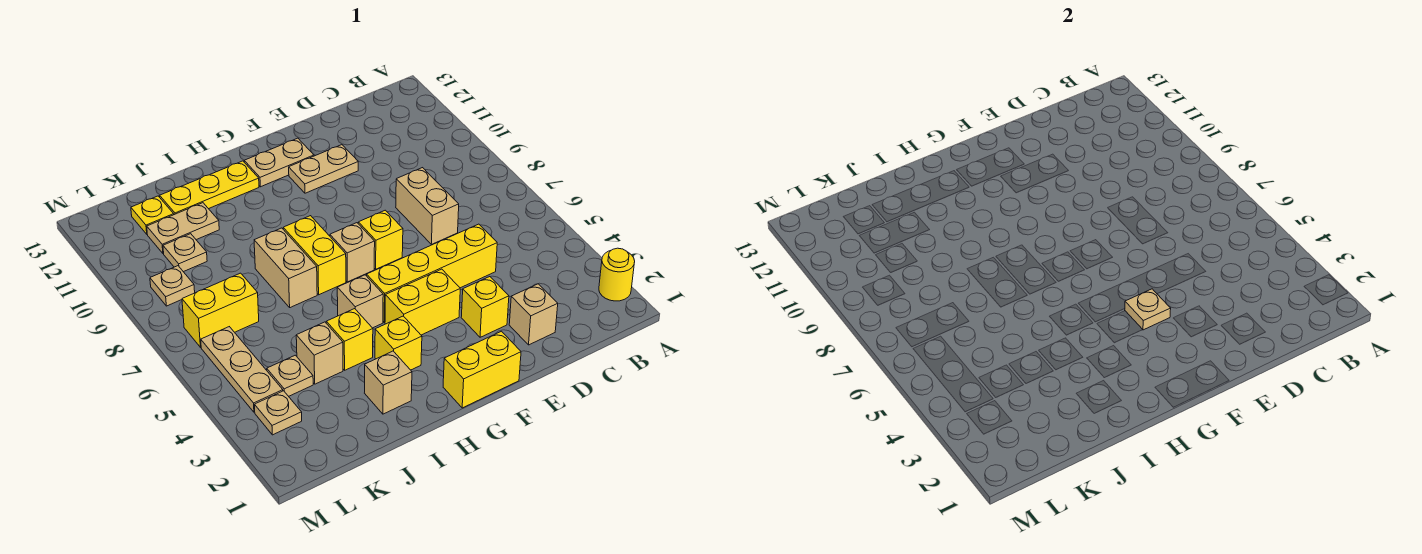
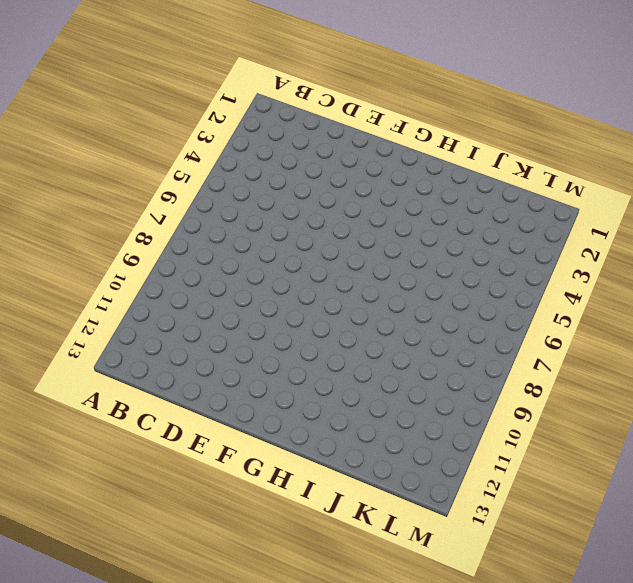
none -> yellow 1x1 round brick [599,248,635,301]
none -> tan 1x1 brick [509,284,558,345]
none -> yellow 1x4 brick [367,224,497,322]

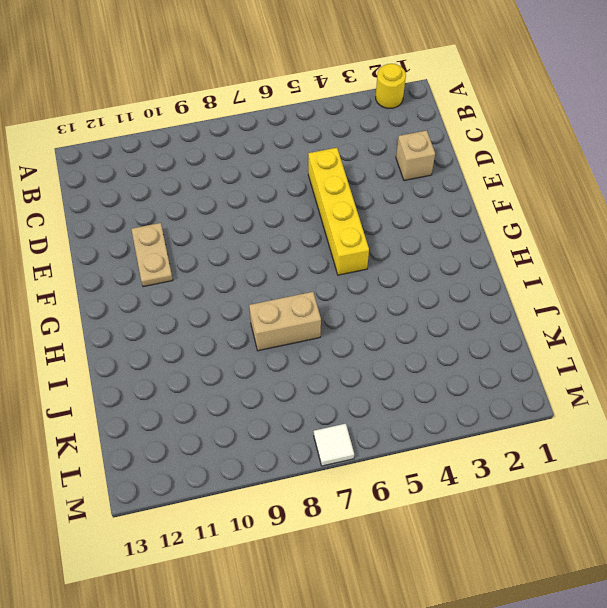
white 1x1 tile [314,424,354,466] -> none
none -> tan 1x2 brick [396,168,459,244]
none -> yellow 1x1 brick [461,277,509,337]
none -> yellow 1x2 brick [443,331,521,408]

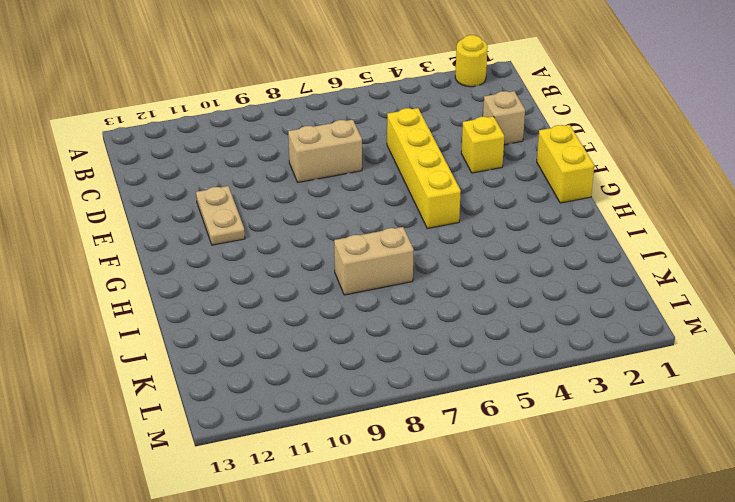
none -> yellow 1x2 brick [385,269,460,335]
none -> yellow 1x1 brick [358,210,403,269]
none -> tan 1x2 plate [244,138,314,187]

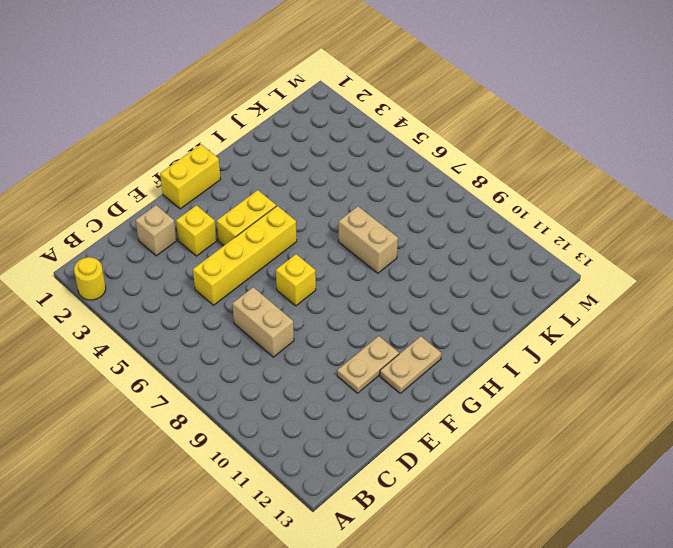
none -> tan 1x1 brick [330,223,375,282]
none -> yellow 1x1 brick [375,316,422,370]
none -> tan 1x1 brick [337,275,383,328]

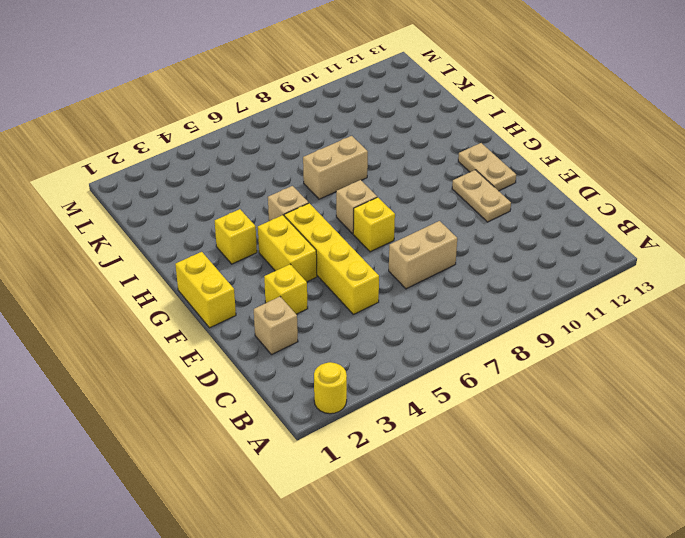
none -> yellow 1x2 brick [283,216,346,295]
none -> yellow 1x3 plate [160,161,259,215]
none -> tan 1x1 brick [365,351,412,414]

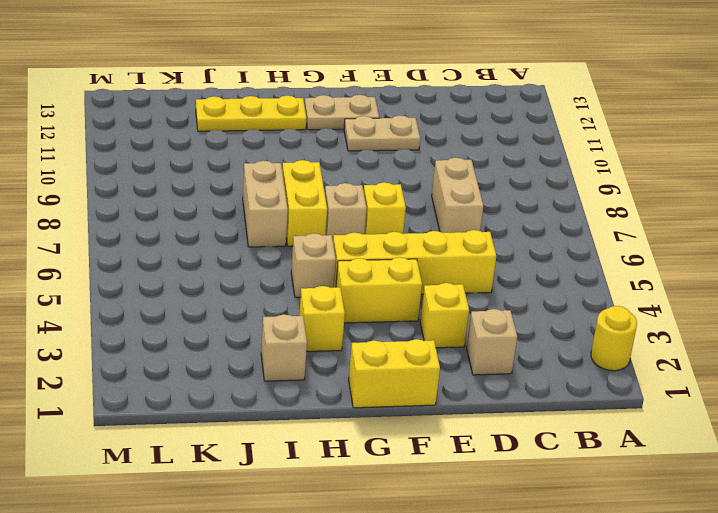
none -> yellow 1x1 brick [326,309,373,370]
none -> tan 1x1 brick [296,322,343,384]
none -> tan 1x2 plate [147,203,219,254]

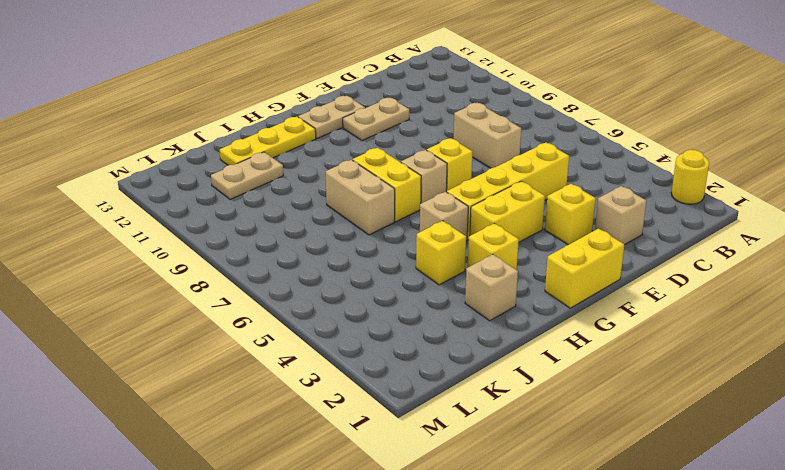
none -> tan 1x1 brick [296,322,343,384]
none -> tan 1x1 plate [267,355,313,396]
none -> yellow 1x2 brick [182,273,259,347]

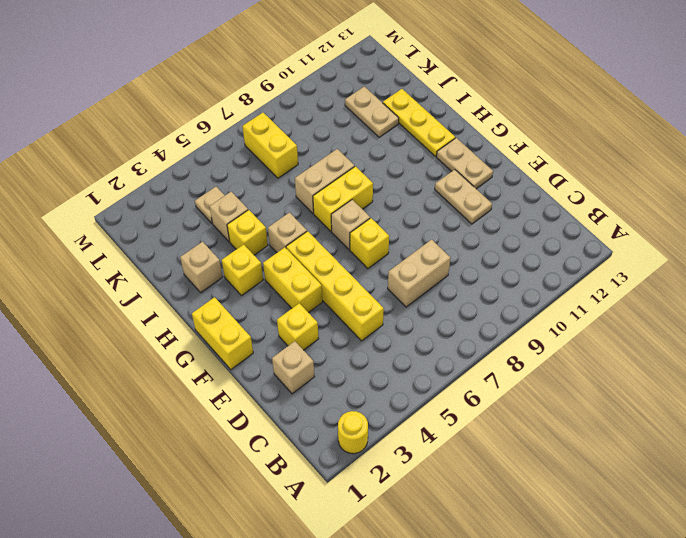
none -> tan 1x1 plate [163,234,207,272]
none -> yellow 1x1 plate [131,196,174,234]
none -> tan 1x1 plate [255,391,302,435]

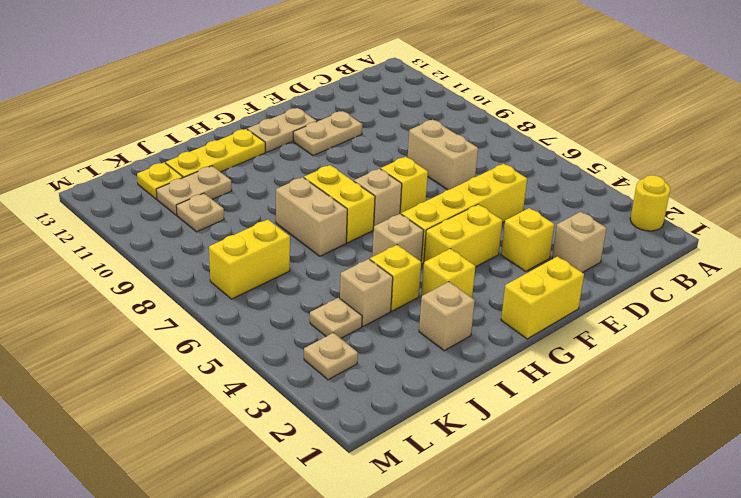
none -> tan 1x3 plate [201,327,283,412]
none -> tan 1x1 plate [150,266,195,306]
none -> tan 1x1 plate [1125,289,1171,330]

